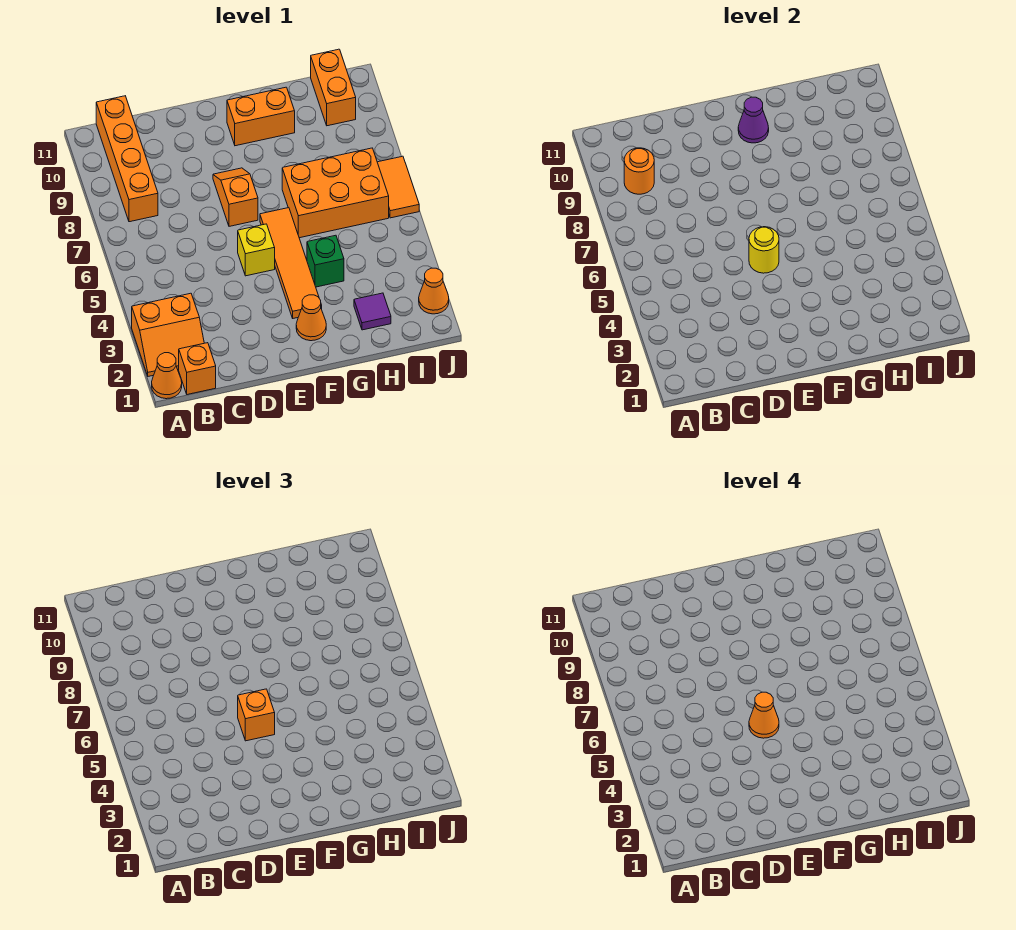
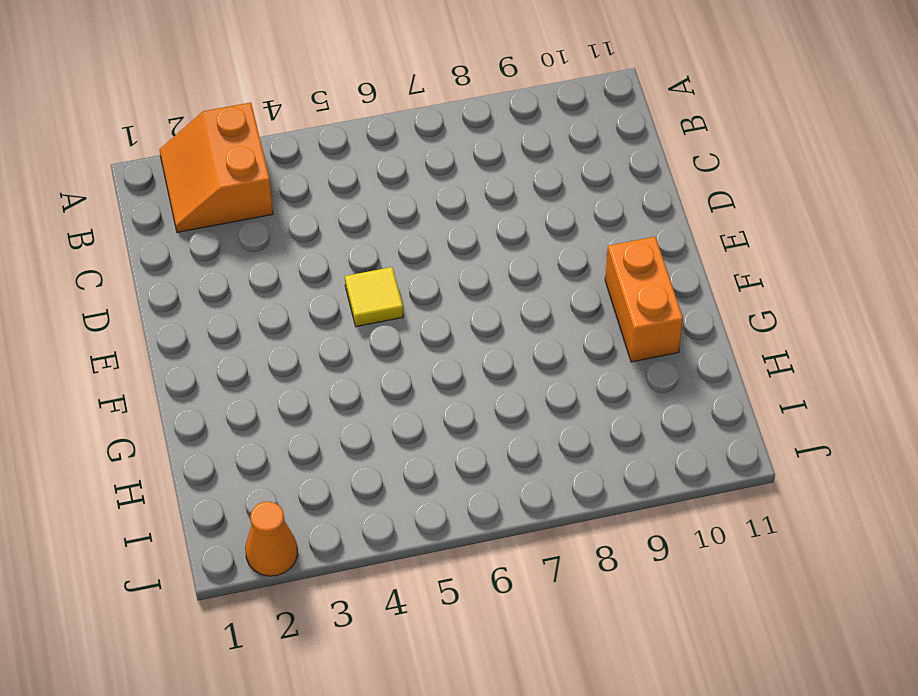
yellow 1x1 tile [345,267,403,327] -> yellow 1x1 brick [238,224,275,276]
none -> orange 1x1 cone [152,353,182,399]
none -> orange 1x1 brick [179,343,216,395]
none -> orange 1x4 brick [96,96,158,222]

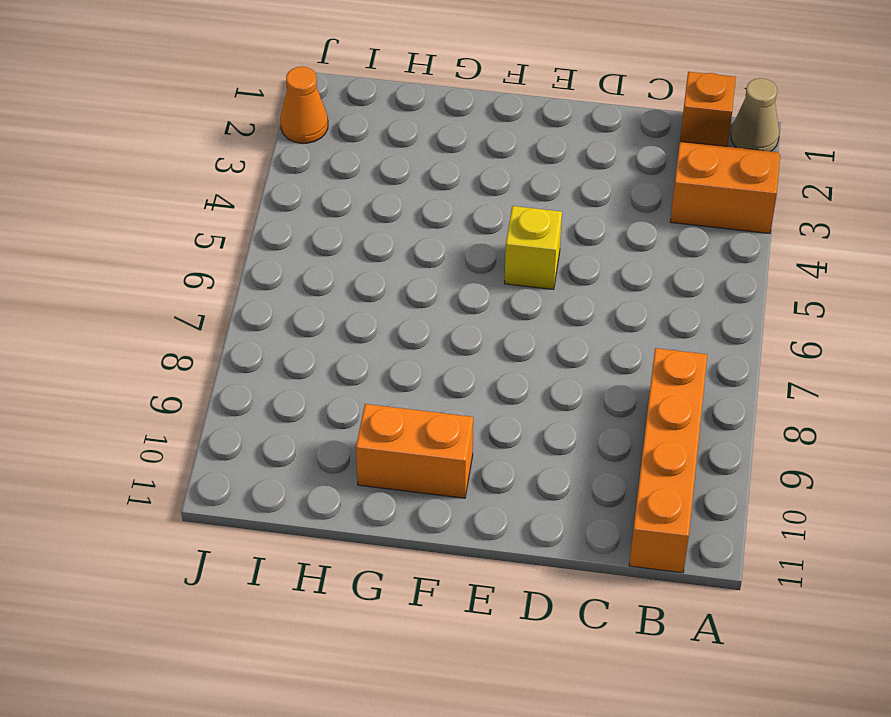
tan 1x1 cone [731,78,779,151] -> orange 1x1 cone [152,353,182,399]
none -> orange 1x2 slope [213,168,258,226]
none -> orange 1x1 cone [296,295,326,341]
none -> orange 1x4 tile [260,208,322,318]

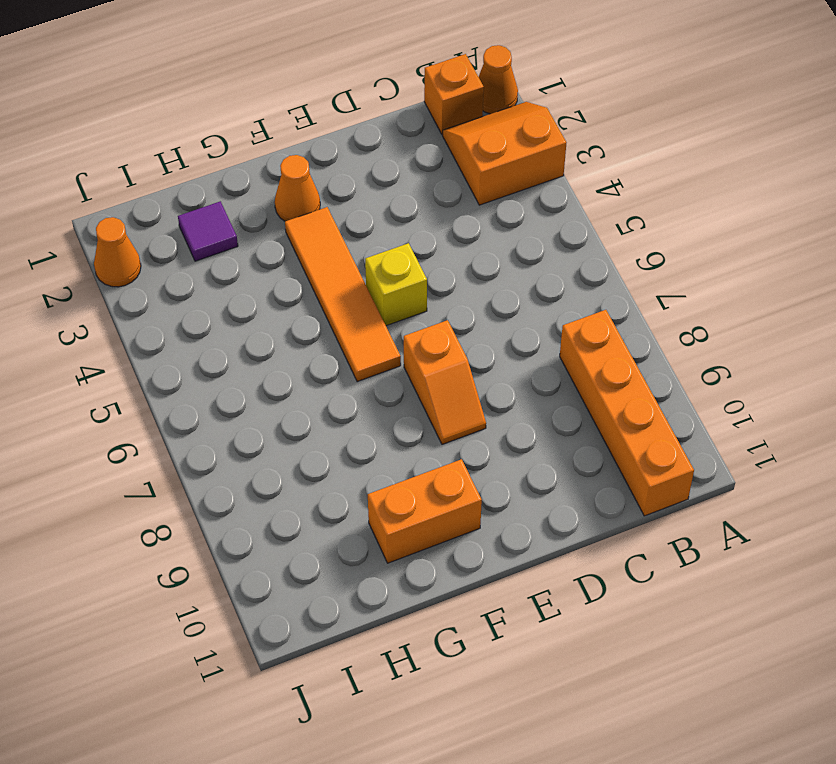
none -> green 1x1 brick [307,235,344,287]
none -> orange 2x3 brick [282,148,389,238]
none -> orange 1x2 brick [311,49,356,126]

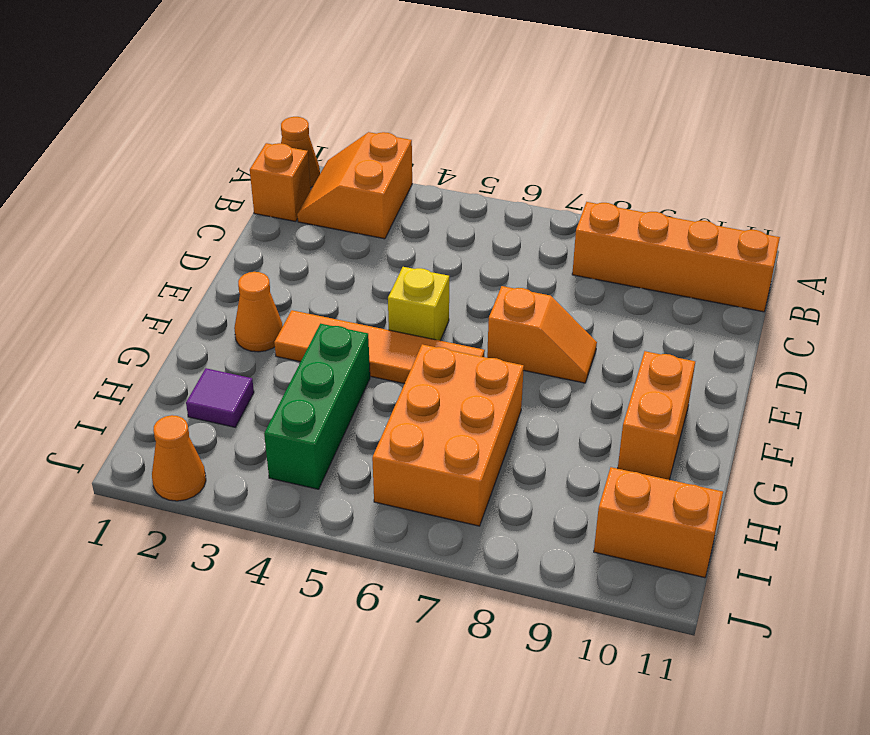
green 1x3 brick [264,324,370,489] -> green 1x1 brick [307,235,344,287]
none -> orange 1x2 tile [377,156,419,218]
none -> orange 1x1 round brick [624,148,654,194]
none -> yellow 1x1 round brick [749,227,779,273]

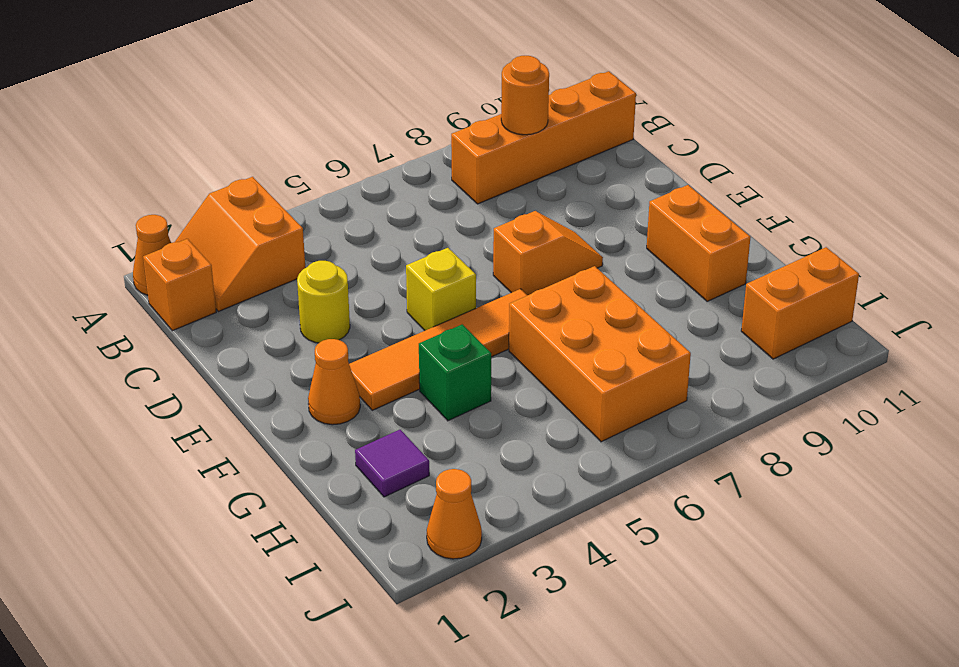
yellow 1x1 round brick [297,261,350,343] -> yellow 1x1 round brick moved to [749,227,779,273]
none -> orange 1x2 tile [377,156,419,218]
none -> purple 1x1 cone [738,97,769,143]
none -> orange 1x1 brick [238,689,275,741]

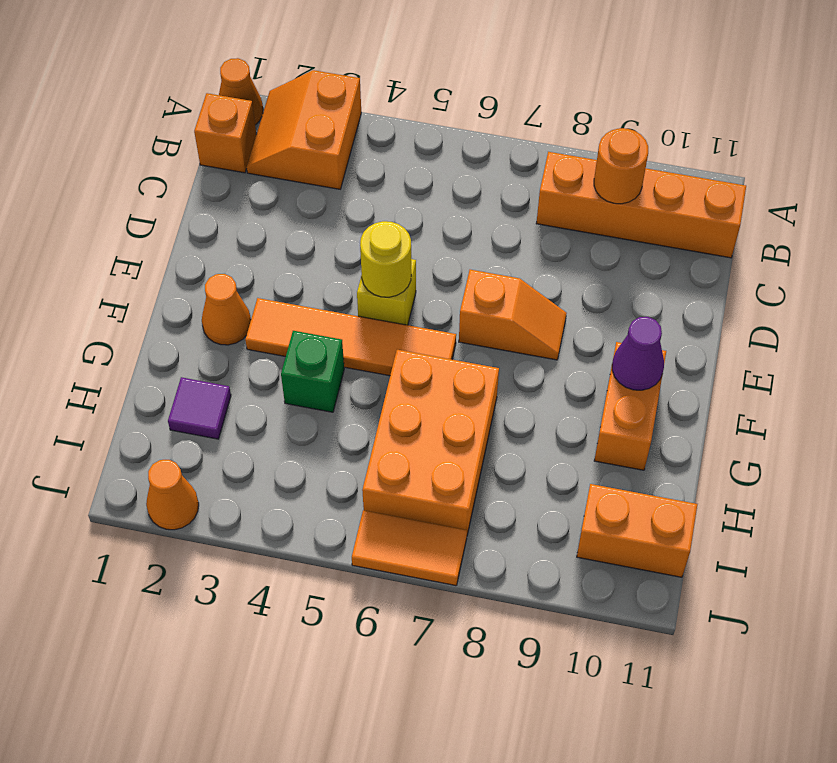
none -> orange 1x1 brick [238,689,275,741]
none -> orange 1x1 cone [749,692,779,738]

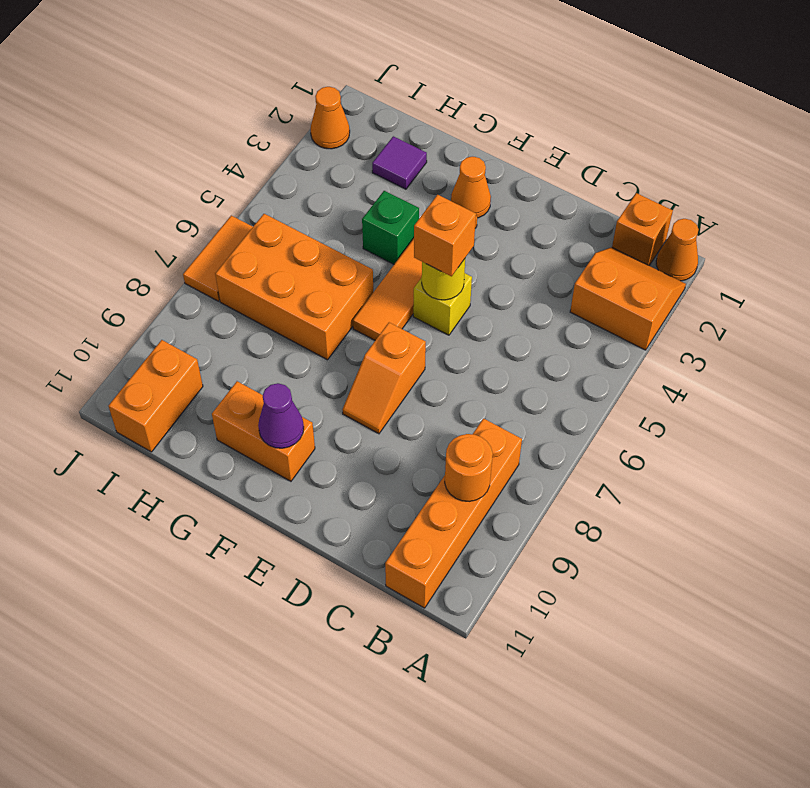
none -> orange 1x1 cone [749,692,779,738]

